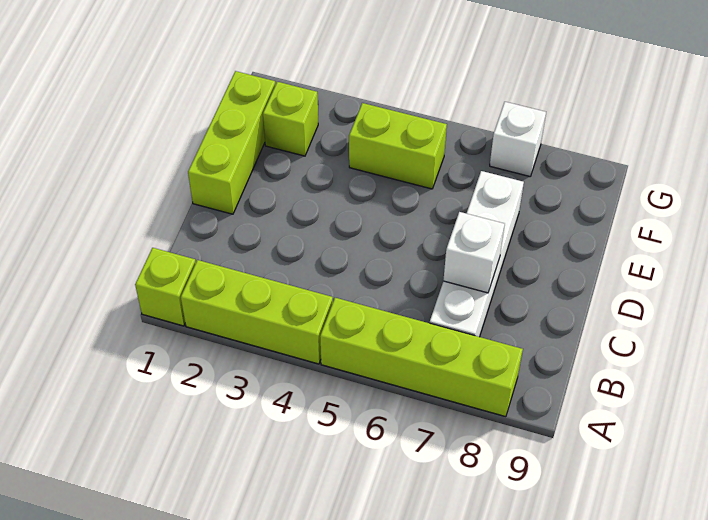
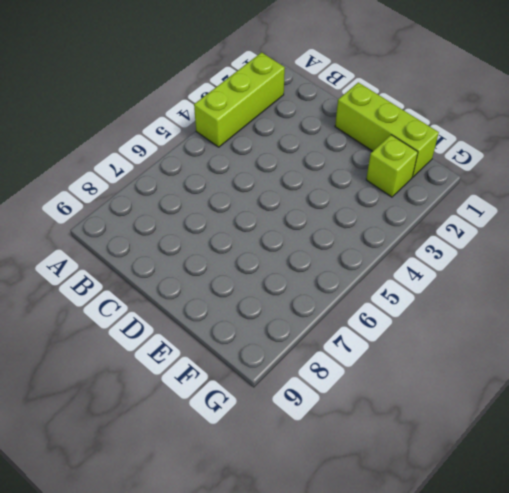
none -> lime 1x1 brick [135,248,196,326]
none -> lime 1x4 brick [320,298,523,417]

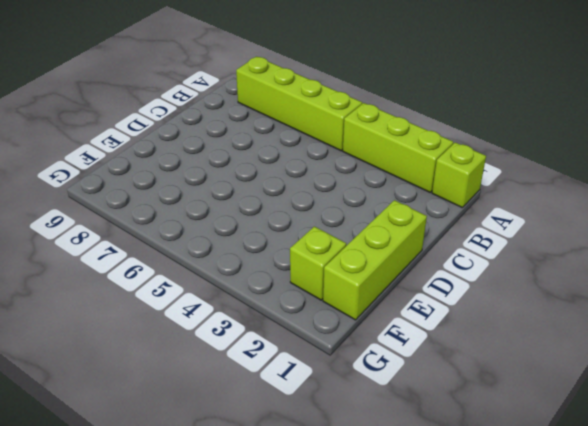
none -> white 1x4 brick [430,171,524,337]
none -> lime 1x2 brick [349,103,447,189]

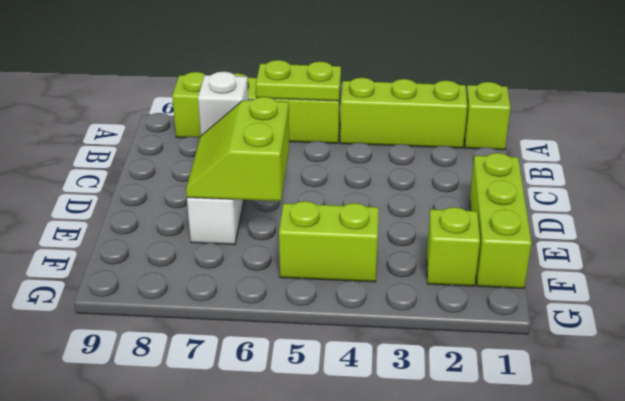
lime 1x2 plate [256,60,341,101] -> none
lime 2x2 slope [186,97,289,201] -> none
none -> white 1x1 brick [490,102,546,176]

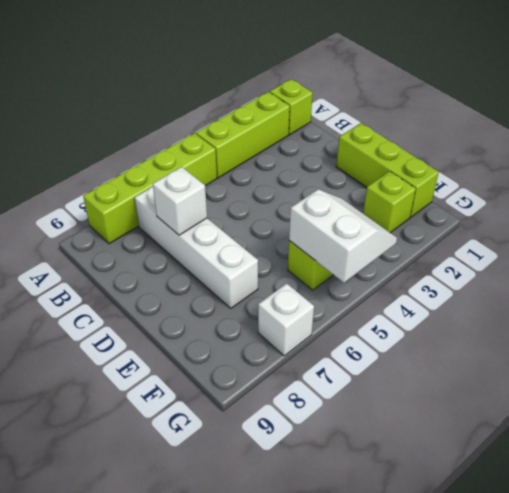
white 2x2 slope [289,189,397,283] -> none

